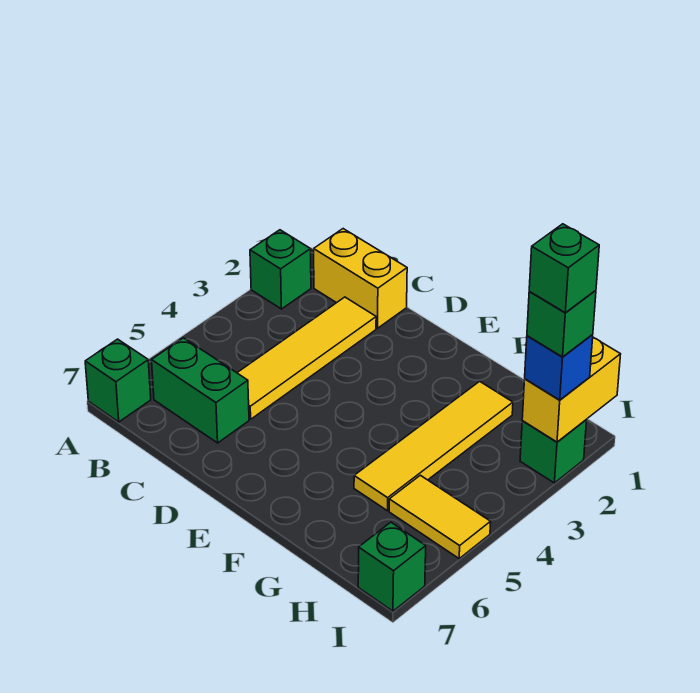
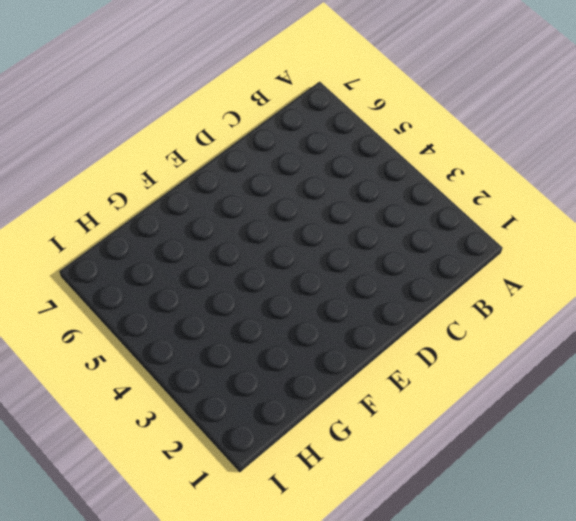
none -> green 1x1 brick [250,230,311,309]
none -> green 1x1 brick [85,339,151,422]
none -> yellow 1x2 brick [314,229,407,328]

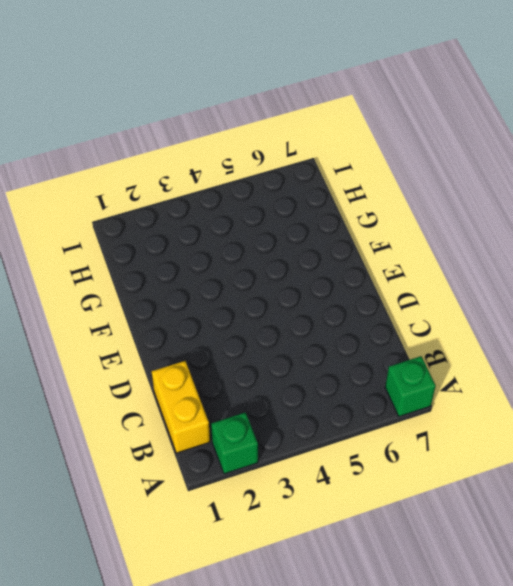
none -> green 1x2 brick [152,338,249,443]
none -> yellow 1x4 tile [237,297,376,419]
none -> yellow 1x4 tile [354,381,513,511]

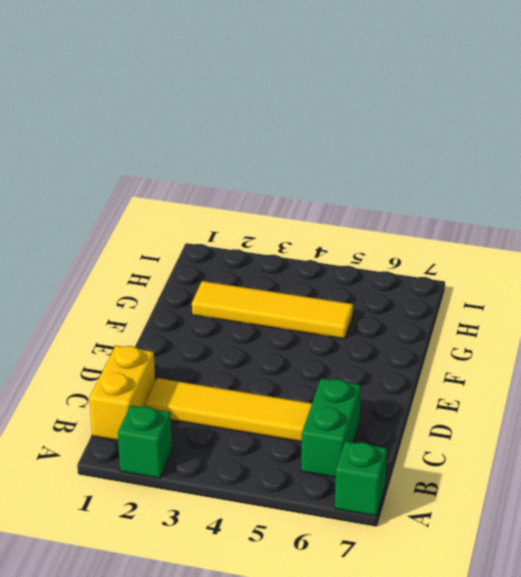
none -> yellow 1x2 tile [389,475,491,558]
none -> green 1x1 brick [520,420,587,483]
none -> green 1x1 brick [358,522,426,611]

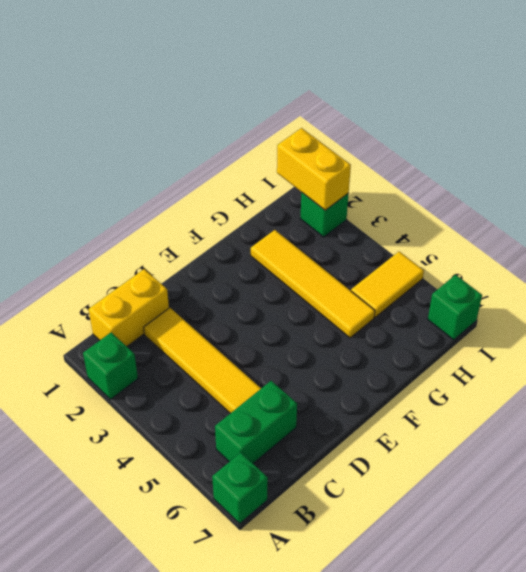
none -> blue 1x1 brick [525,335,593,400]
none -> green 1x1 brick [527,290,596,357]
none -> green 1x1 brick [529,224,599,313]

